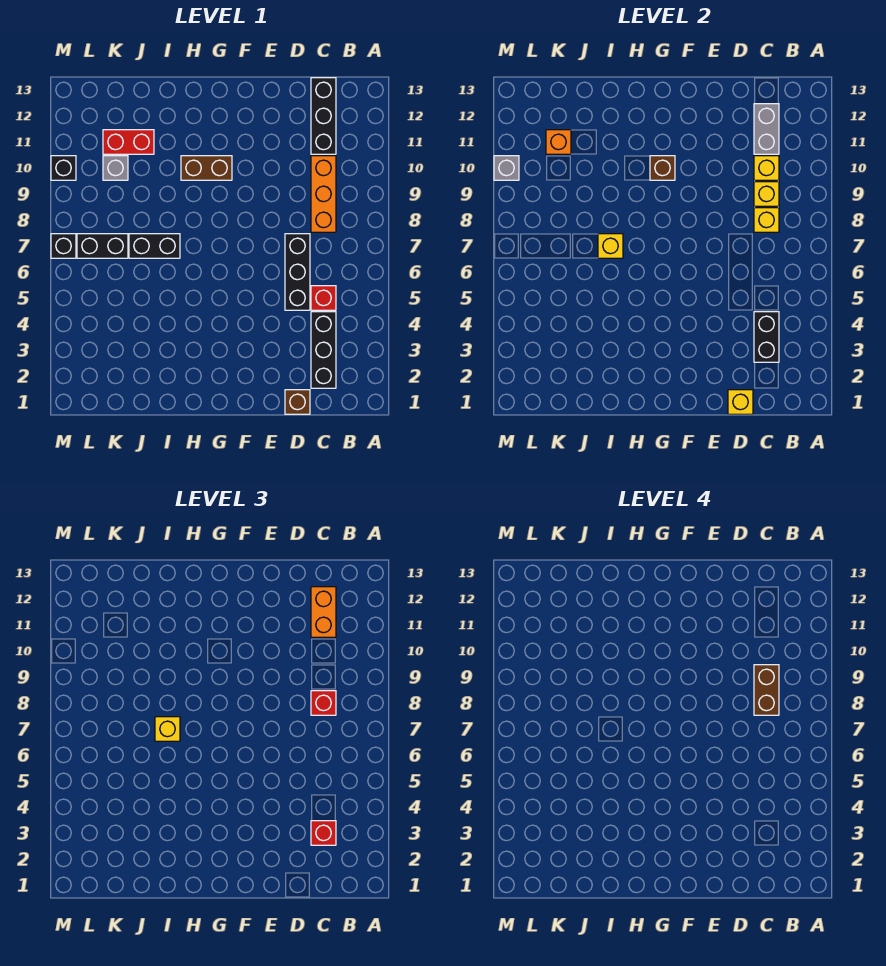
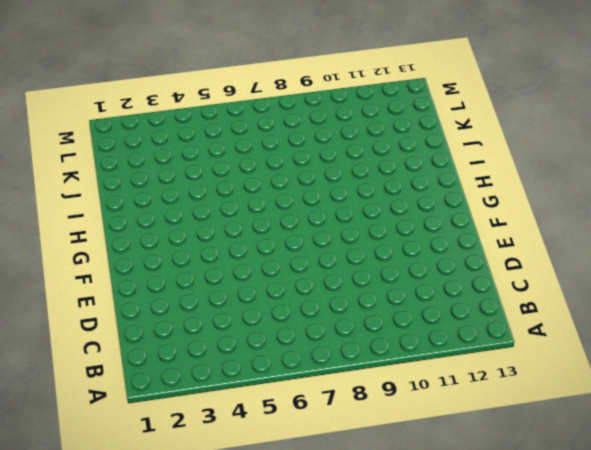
none -> black 1x3 brick [311,312,336,388]
none -> red 1x1 brick [311,286,336,310]
none -> orange 1x3 brick [311,156,336,232]

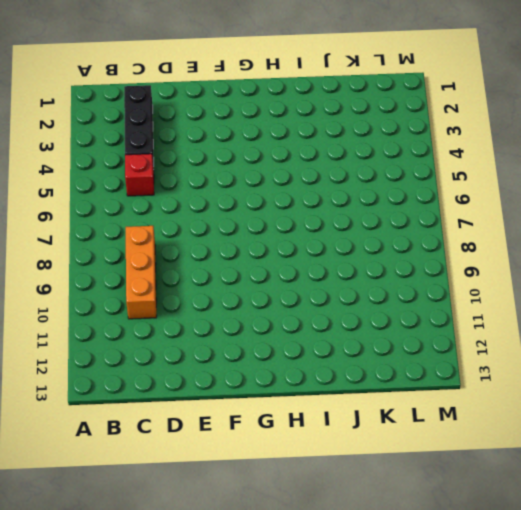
none -> black 1x3 brick [311,78,336,154]
none -> brown 1x1 brick [285,390,310,414]
none -> black 1x3 brick [285,234,310,310]

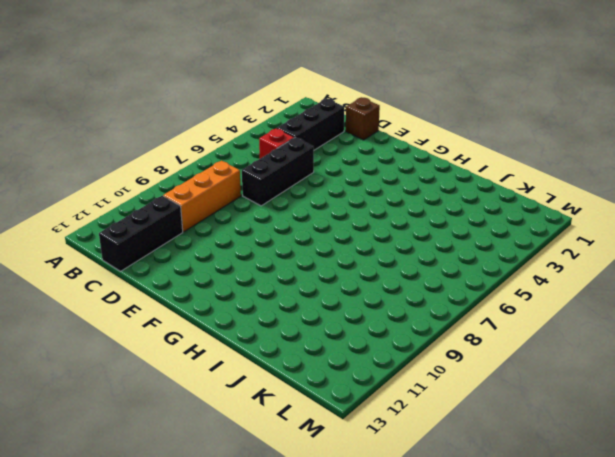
none -> brown 1x2 brick [181,156,232,180]
none -> black 1x2 brick [129,234,180,258]
none -> red 1x2 brick [103,130,154,154]

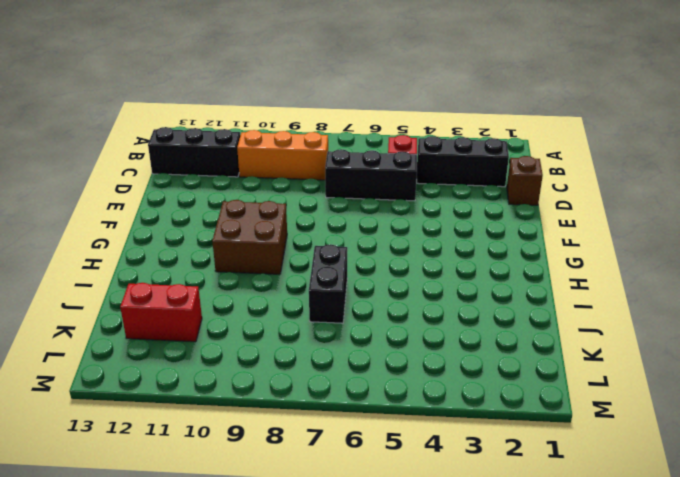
brown 2x2 brick [212,200,287,274] -> brown 1x2 brick [181,156,232,180]
red 1x2 brick [120,283,202,342] -> red 1x2 brick turned to [103,130,154,154]
none -> black 1x2 brick [77,234,128,258]
none -> grey 1x1 brick [103,156,128,180]
none -> black 1x1 brick [51,234,76,258]

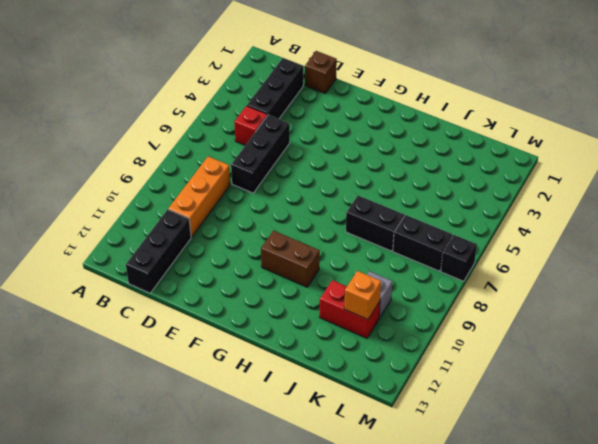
none -> black 1x1 brick [51,156,76,180]
none -> black 1x2 brick [754,312,779,362]
none -> yellow 1x1 brick [754,208,779,232]

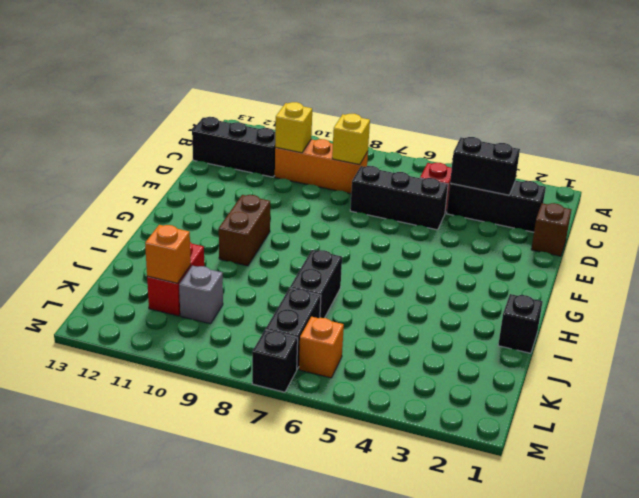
black 1x1 brick [498,294,543,353] -> black 1x1 brick moved to [51,156,76,180]
orange 1x1 brick [299,317,344,378] -> none
none -> yellow 1x1 brick [754,182,779,206]
none -> grey 1x2 brick [754,104,779,154]
none -> yellow 1x1 brick [728,390,753,414]

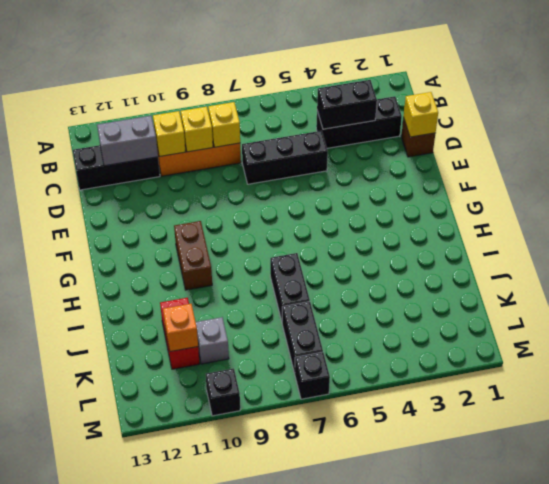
none -> red 1x1 brick [311,286,336,310]
none -> brown 1x1 brick [650,156,675,180]
none -> yellow 1x1 brick [598,234,623,258]

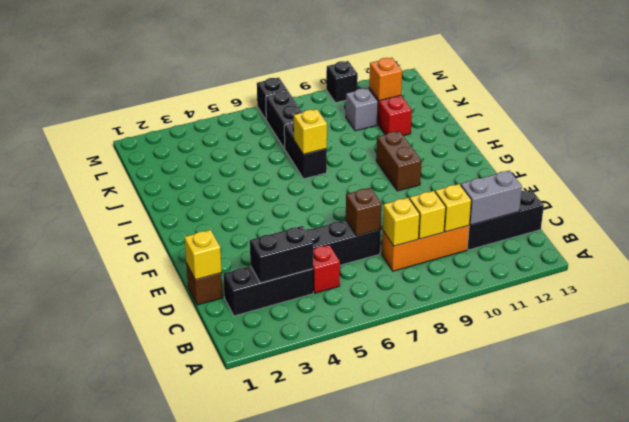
brown 1x1 brick [346,188,382,236] -> brown 1x1 brick moved to [650,156,675,180]
none -> grey 1x1 brick [494,156,519,180]
none -> red 1x1 brick [311,821,336,845]
none -> red 1x1 brick [311,691,336,715]

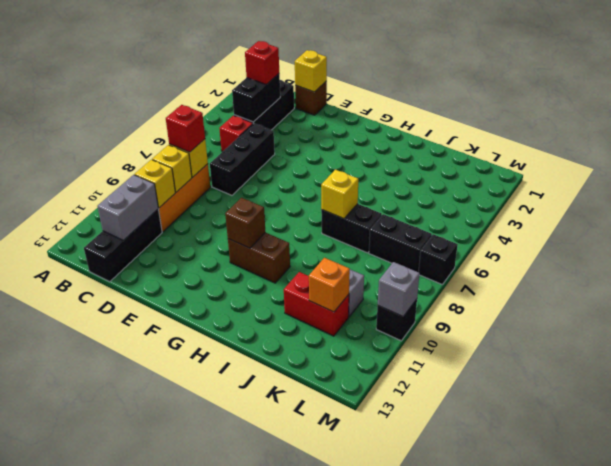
none -> orange 1x2 brick [311,587,336,637]
none -> yellow 1x1 brick [155,717,180,741]
none -> brown 1x2 brick [754,665,779,715]

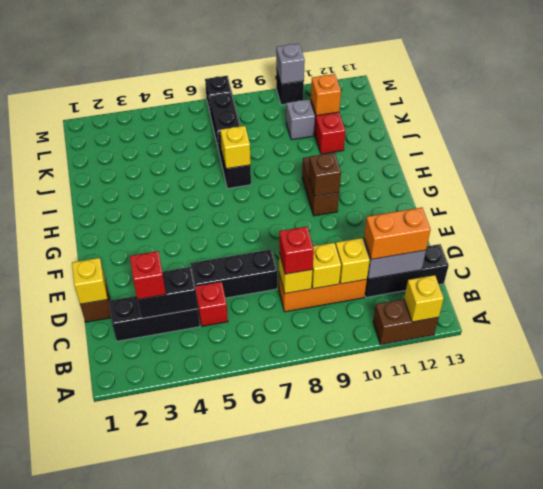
brown 1x2 brick [373,299,439,345] -> brown 1x2 brick moved to [754,665,779,715]
yellow 1x1 brick [404,275,444,322] -> yellow 1x1 brick moved to [155,717,180,741]

